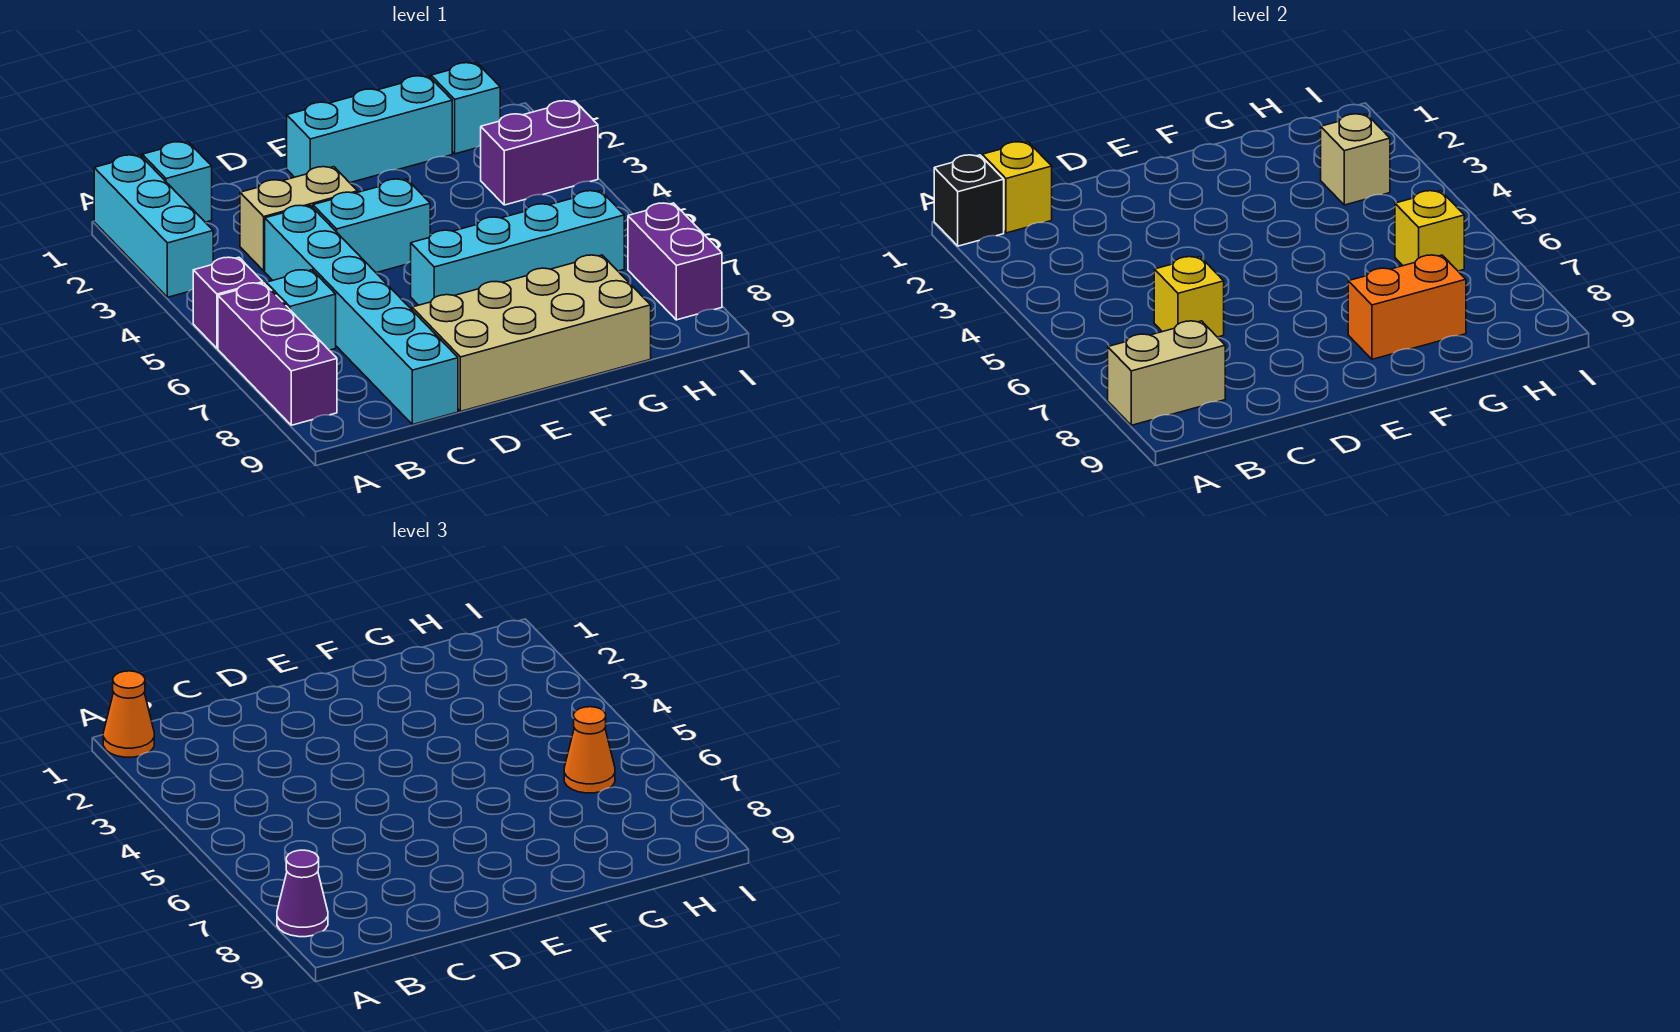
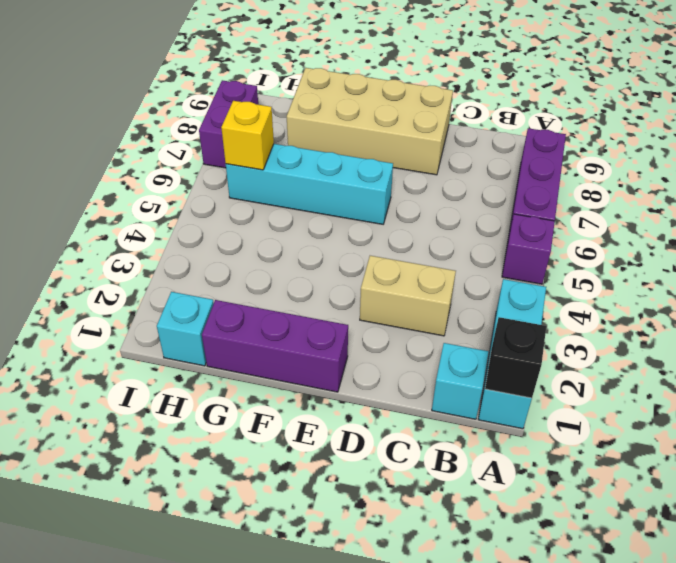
purple 1x3 brick [202,300,348,392] -> cyan 1x3 brick [287,76,452,183]
none -> cyan 1x1 brick [266,270,336,350]
none -> cyan 1x6 brick [265,205,458,425]
none -> cyan 1x2 brick [313,179,430,273]

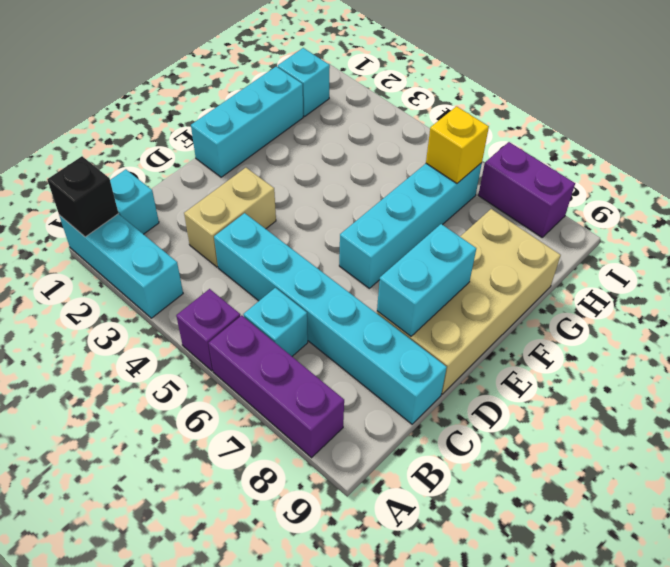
cyan 1x2 brick [377,224,476,336] -> cyan 1x2 brick moved to [313,179,430,273]
none -> purple 1x2 brick [481,101,598,205]
none -> tan 1x2 brick [1108,321,1225,425]
none -> yellow 1x1 brick [982,142,1052,233]

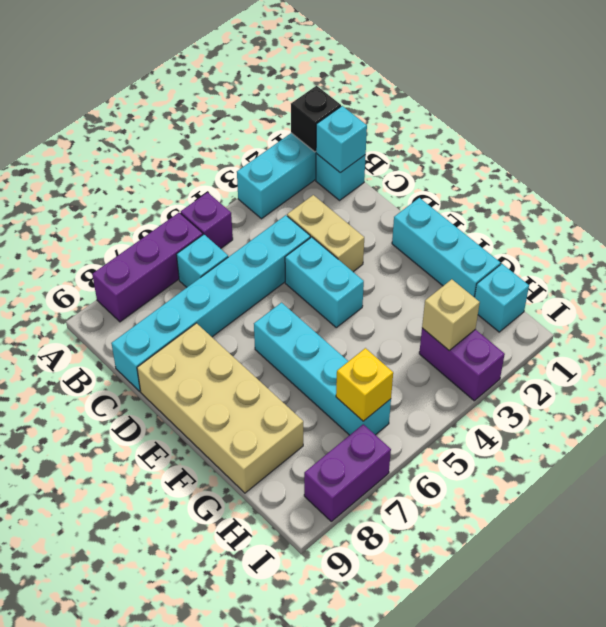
cyan 1x1 brick [316,106,367,173] -> yellow 1x1 brick [982,142,1052,233]
none -> tan 1x2 brick [1108,321,1225,425]
none -> yellow 1x1 brick [1154,257,1224,337]
none -> orange 1x2 brick [1348,255,1466,359]

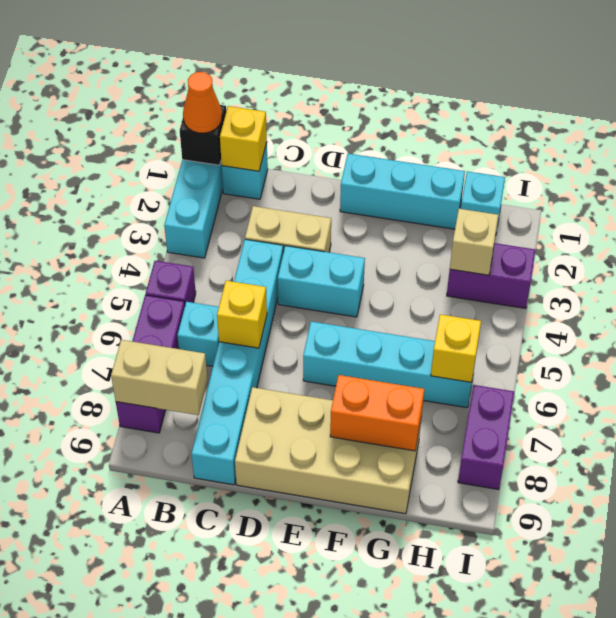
none -> purple 1x1 cone [277,850,328,937]
none -> orange 1x1 cone [564,707,615,793]

